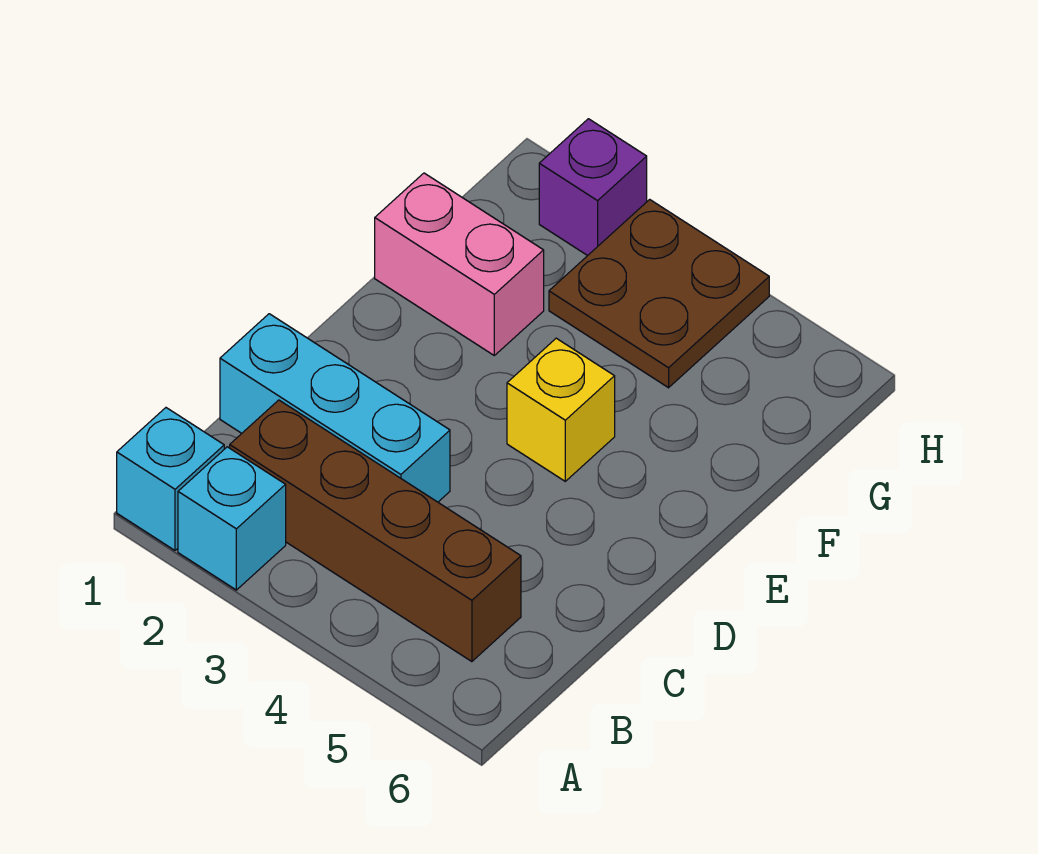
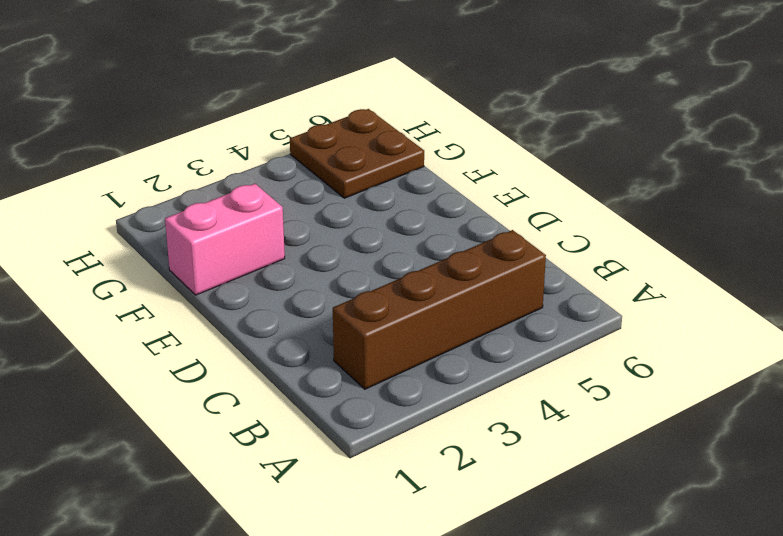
brown 2x2 plate [290,109,424,198] -> brown 2x2 plate moved to [549,199,769,388]
none -> cyan 1x1 brick [117,408,224,550]
none -> cyan 1x1 brick [178,447,286,590]

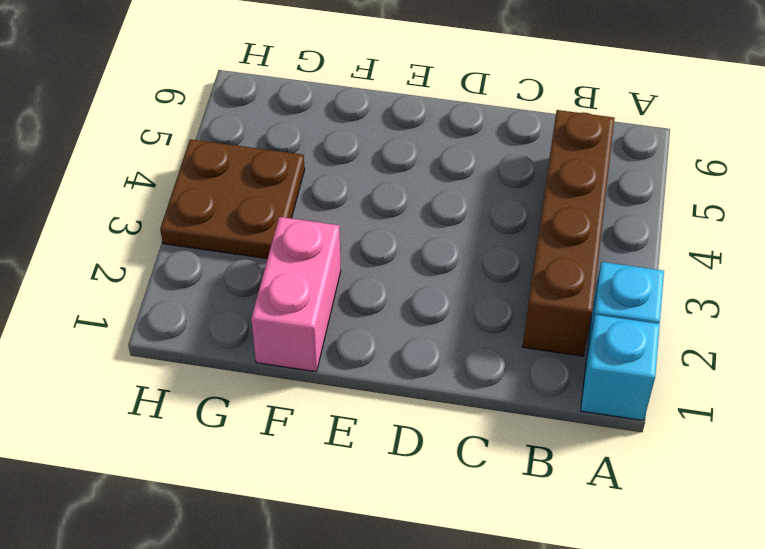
none -> cyan 1x3 brick [220,314,450,502]
none -> yellow 1x1 brick [507,338,615,481]

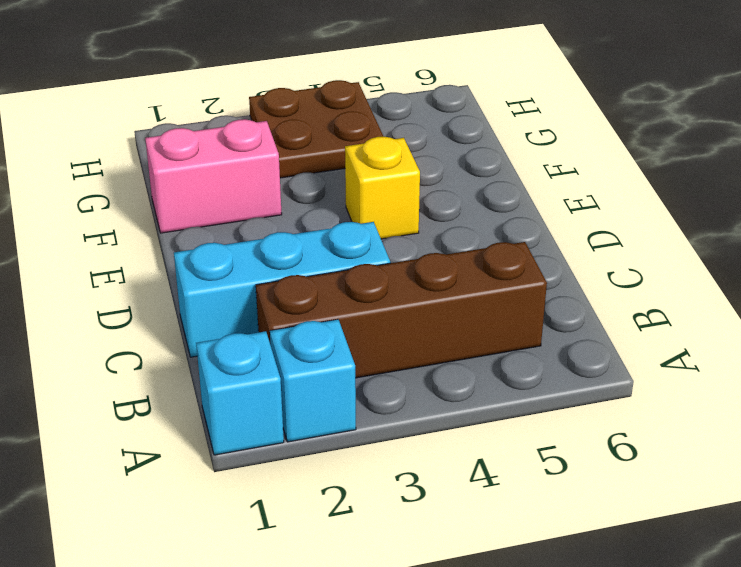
none -> purple 1x1 brick [539,119,647,256]

